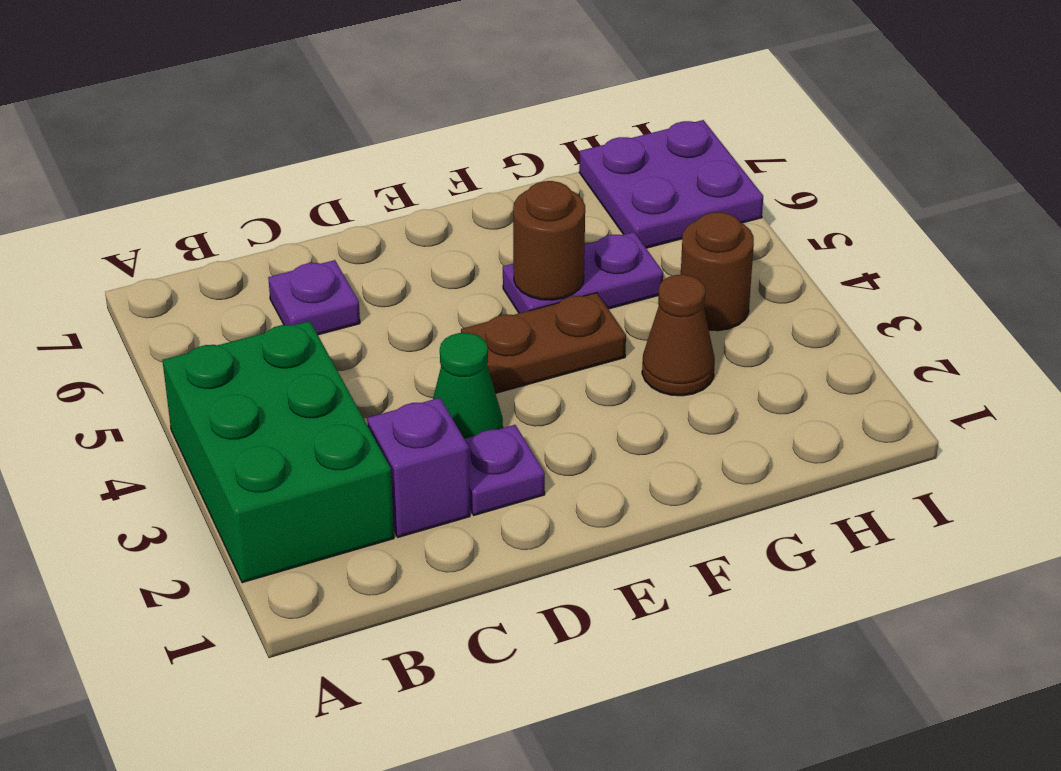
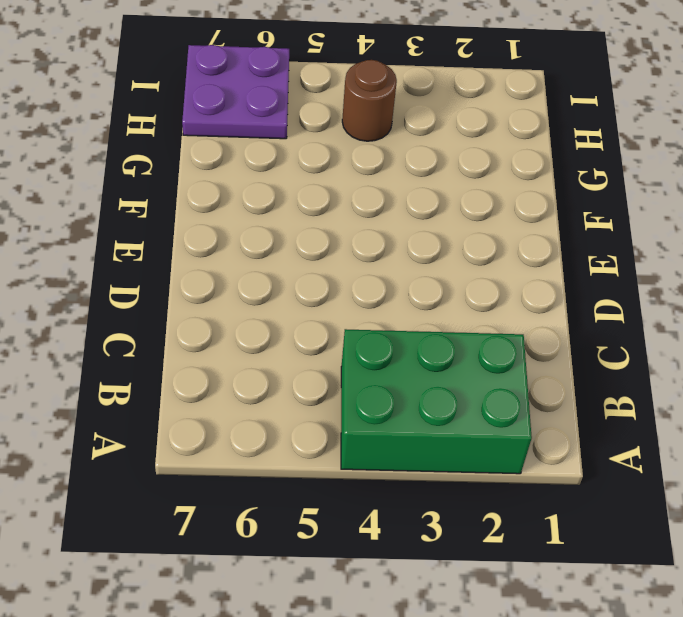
none -> purple 1x1 brick [367,398,470,537]
none -> purple 1x1 plate [268,260,360,335]

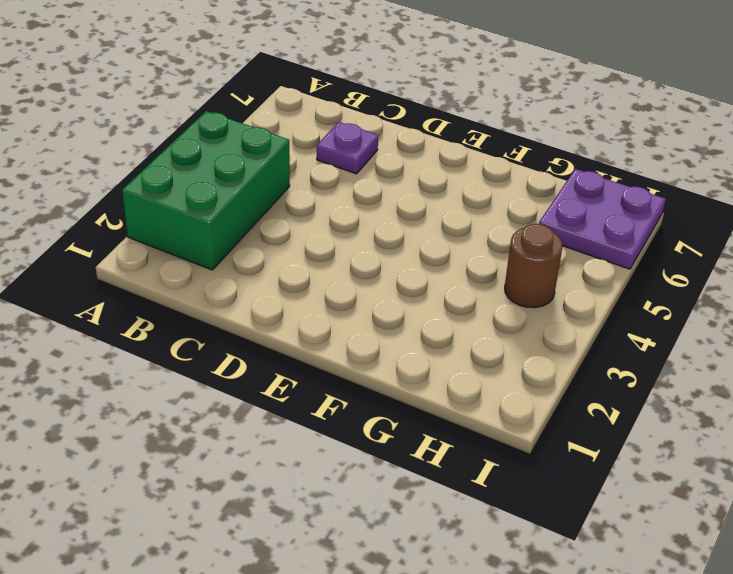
none -> purple 1x1 brick [367,398,470,537]
none -> purple 1x1 plate [465,425,545,515]

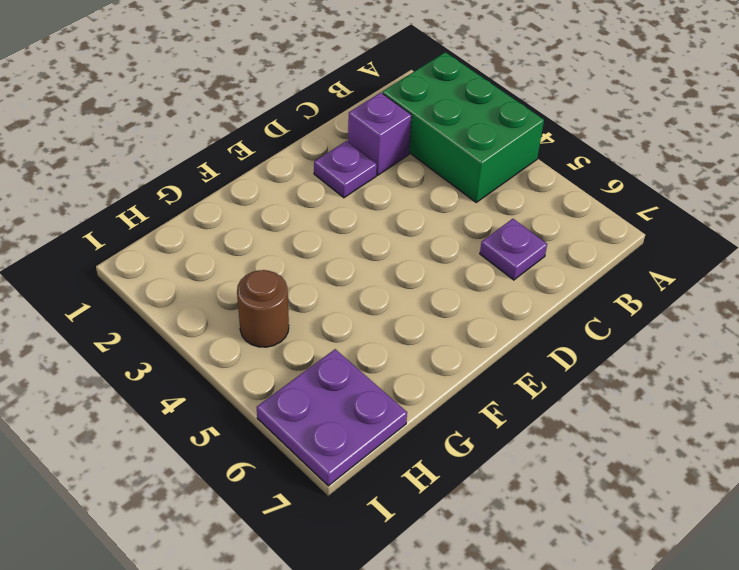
none -> green 1x1 cone [433,333,503,439]
none -> brown 1x2 plate [461,293,626,393]

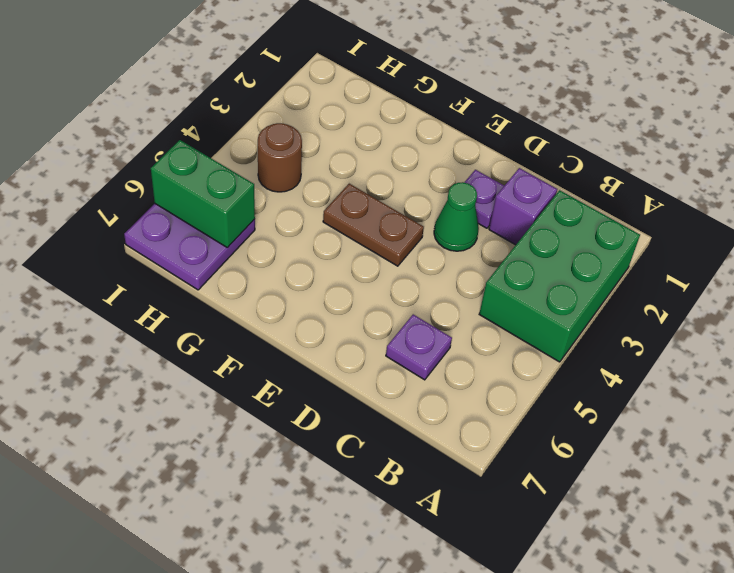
green 1x2 brick [151,140,255,248] -> none
none -> purple 1x2 plate [503,232,663,313]
none -> brown 1x1 cone [642,275,715,396]

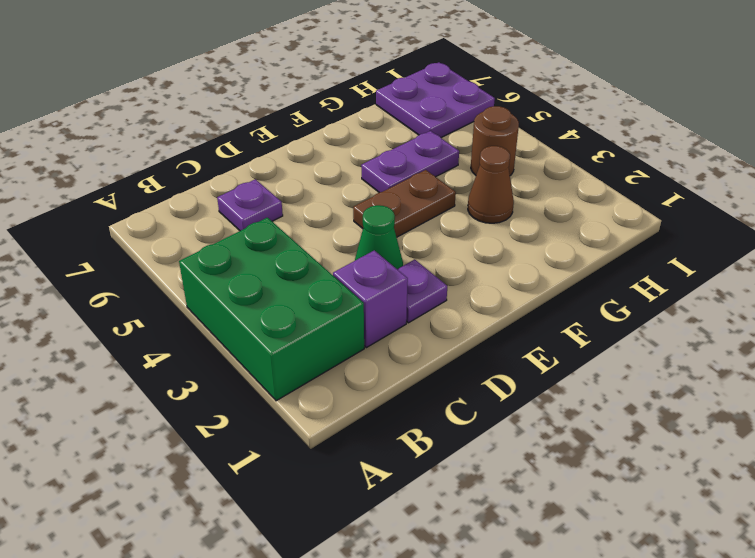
none -> brown 1x1 round brick [513,181,585,300]

